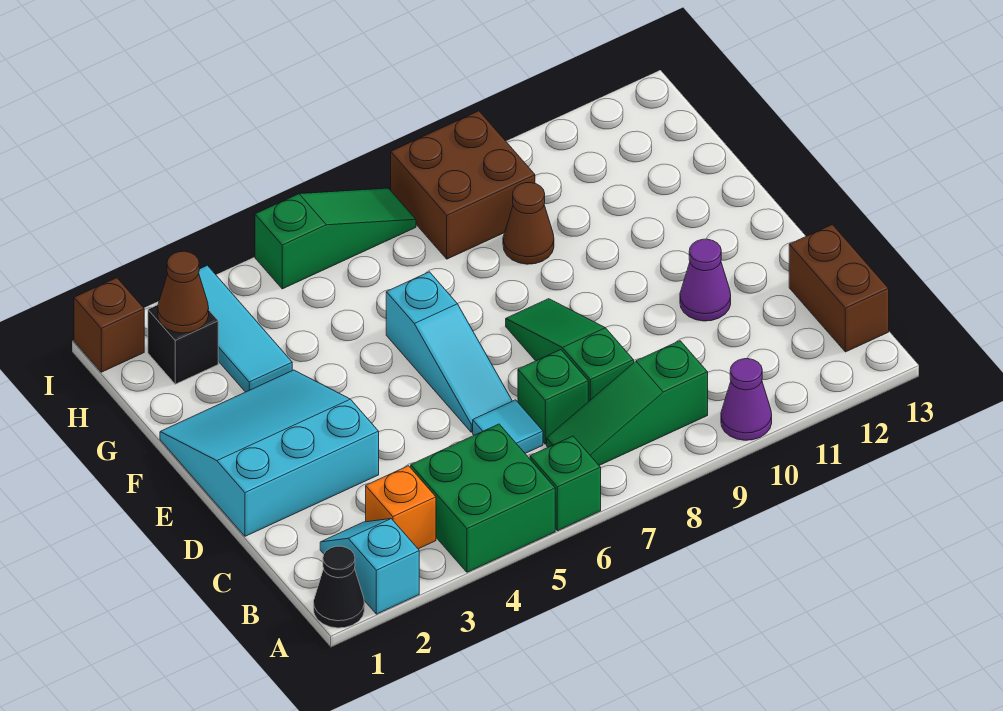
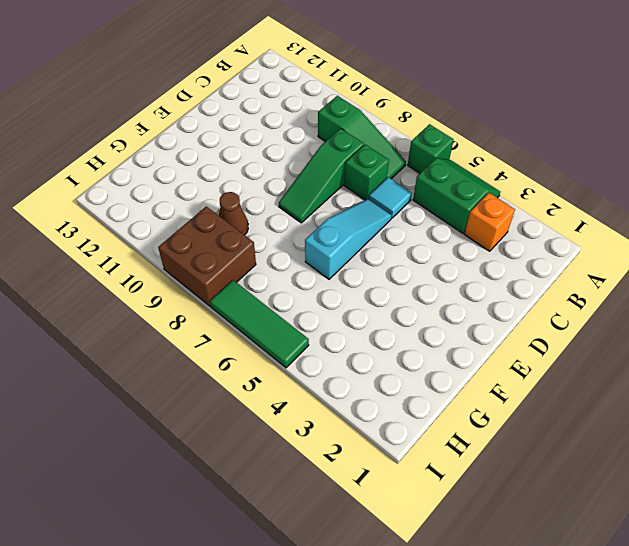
green 2x2 slope [413,158,500,233] -> green 2x2 brick [411,424,555,572]
green 1x3 tile [210,280,309,368] -> green 1x3 slope [255,188,416,289]
none -> black 1x1 cone [314,546,364,628]
none -> cyan 1x2 slope [320,519,419,614]
none -> purple 1x1 cone [721,359,772,440]

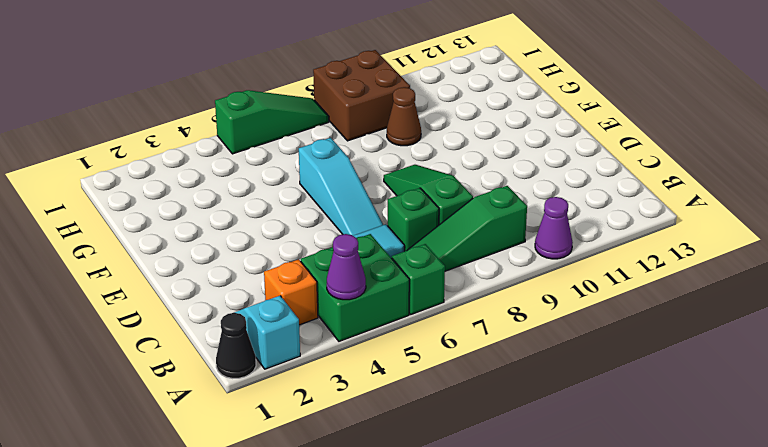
purple 1x1 cone [327,234,366,300] -> purple 1x1 cone moved to [680,239,731,321]
none -> brown 1x2 brick [789,224,889,352]
none -> cyan 3x3 slope [160,370,379,536]
none -> cyan 1x3 tile [199,265,292,392]

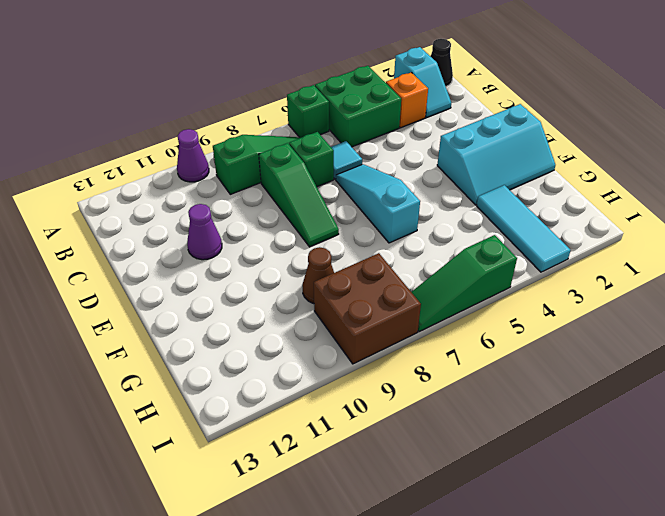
cyan 2x3 slope [437,104,555,205] -> cyan 3x3 slope [160,370,379,536]
none -> brown 1x2 brick [789,224,889,352]
none -> black 1x1 brick [148,305,218,384]
none -> brown 1x1 brick [74,278,144,372]

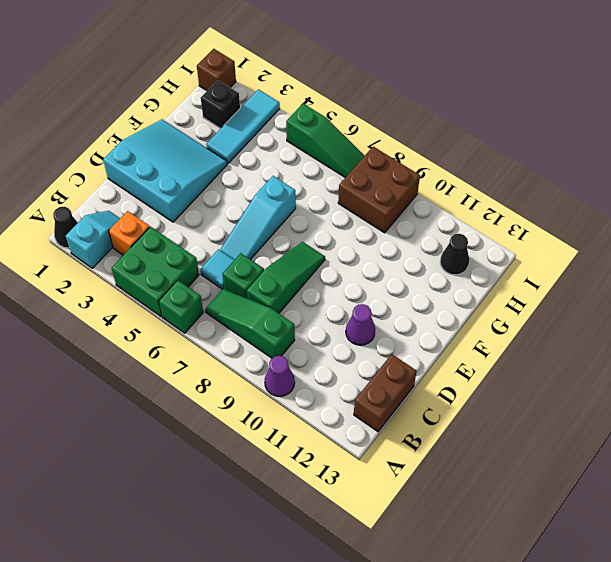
black 1x1 cone [440,234,469,275] -> none
none -> brown 1x1 cone [503,183,554,264]
none -> brown 1x1 cone [158,251,209,333]

